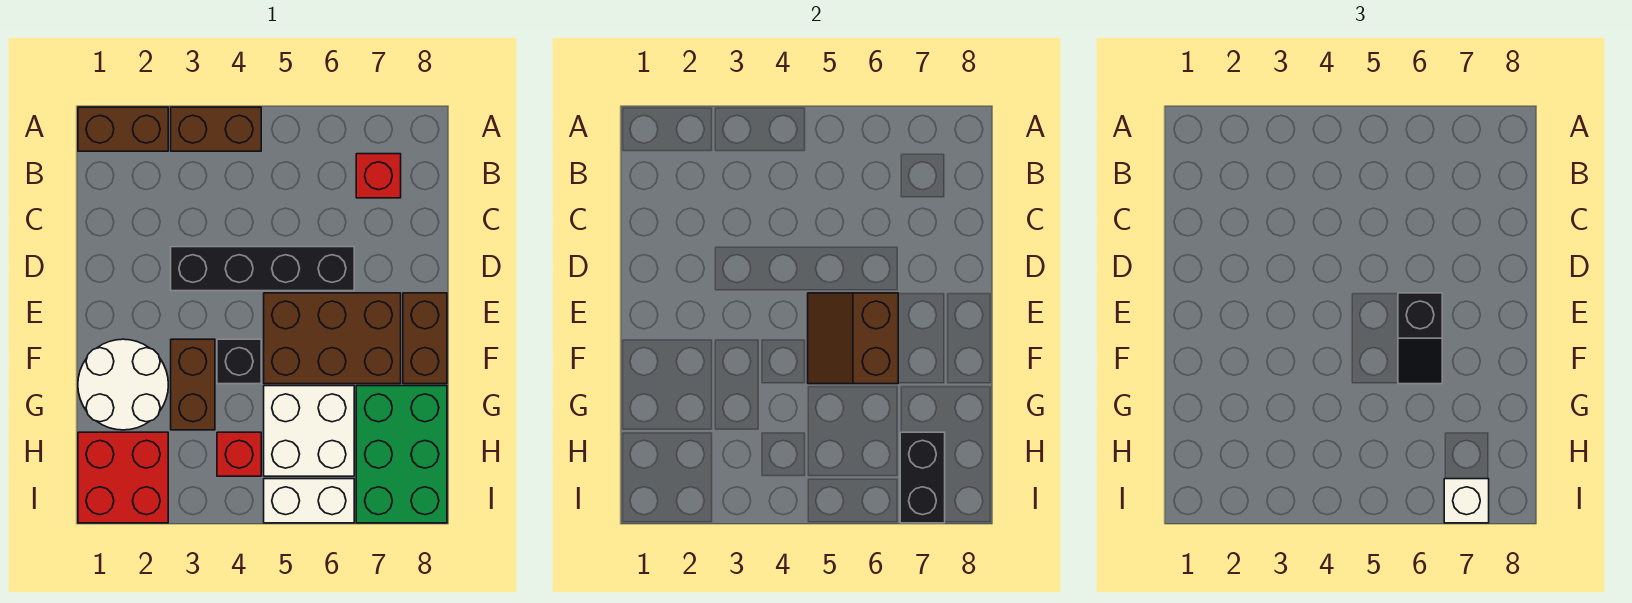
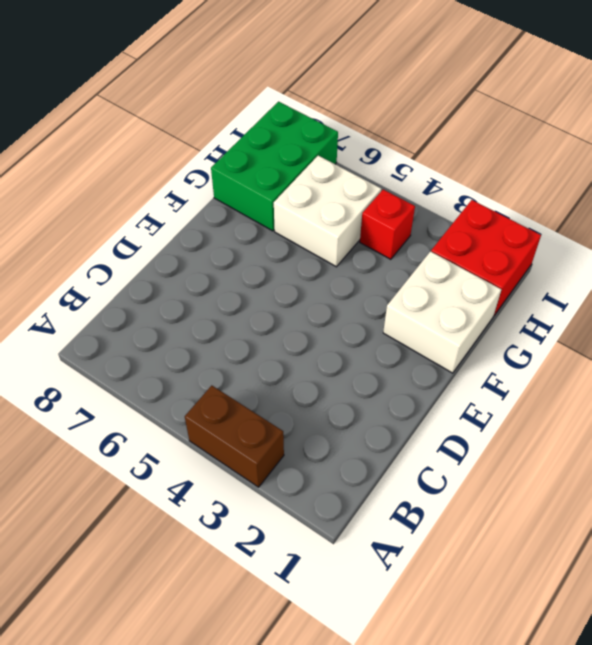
white 2x2 brick [383,251,501,373] -> white 2x2 round brick [78,339,168,430]
none -> brown 1x2 brick [78,107,168,151]
none -> red 1x1 brick [356,154,401,198]
none -> black 1x4 brick [171,247,354,291]

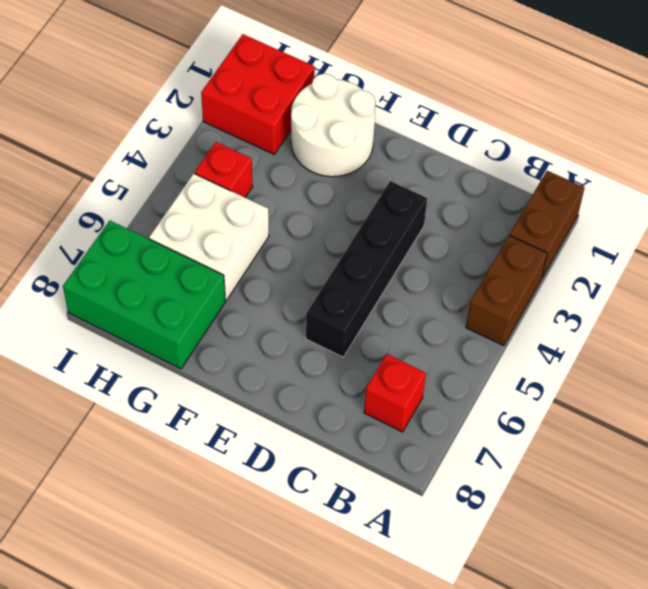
none -> brown 2x3 brick [264,293,401,384]
none -> brown 1x2 brick [403,293,447,384]
none -> brown 1x2 brick [171,339,215,430]

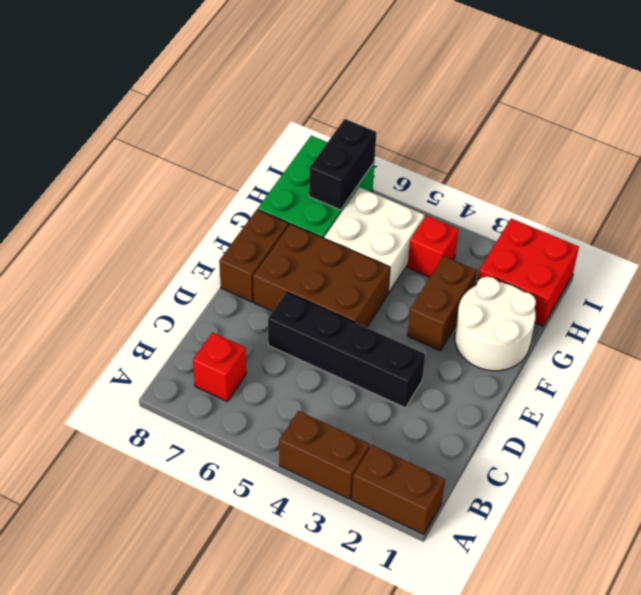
none -> black 1x1 brick [217,339,261,384]
none -> white 1x2 brick [264,479,354,523]
none -> brown 2x2 slope [808,293,898,384]

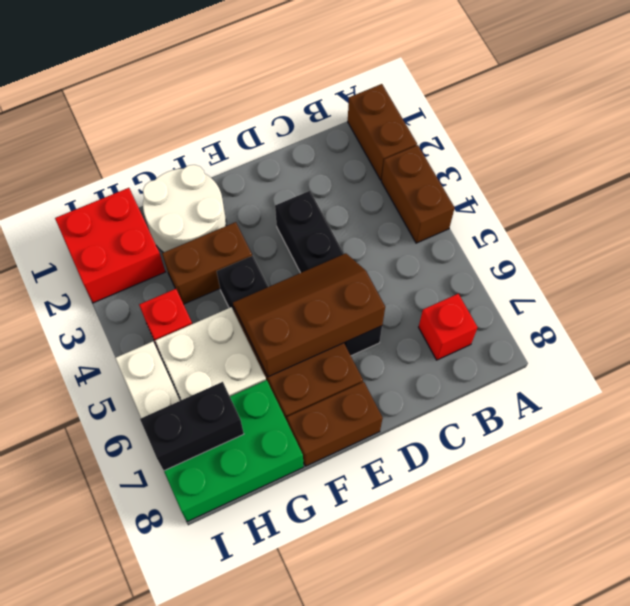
brown 2x3 slope [233,253,385,377] -> brown 2x2 slope [808,293,898,384]
none -> black 1x2 slope [1398,293,1442,384]
none -> white 1x1 brick [1444,479,1489,523]

